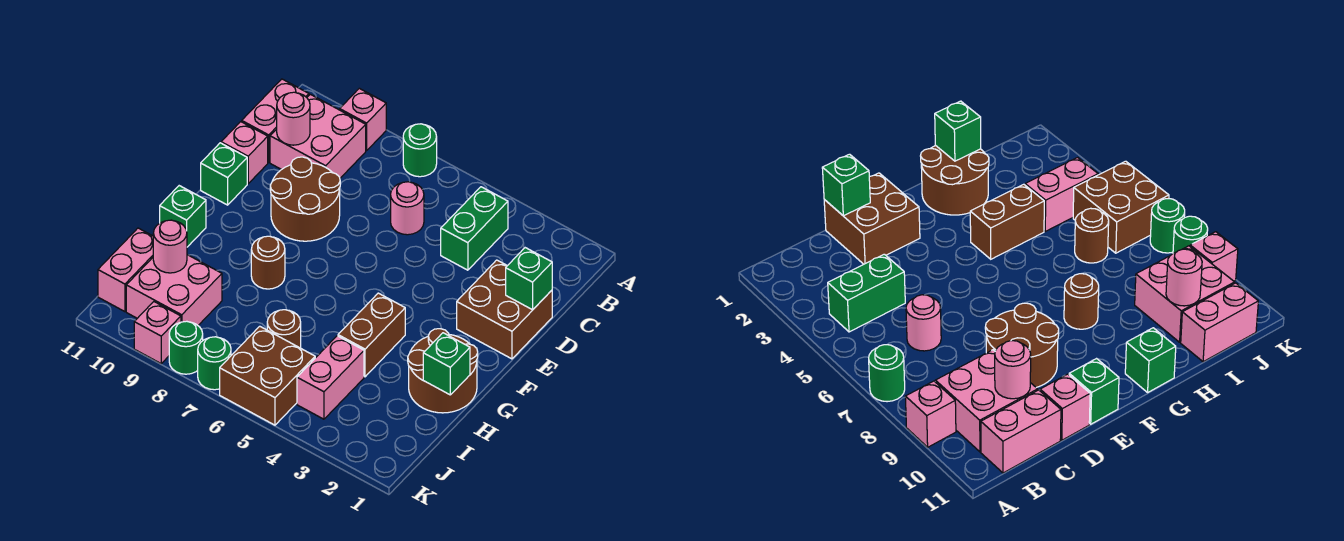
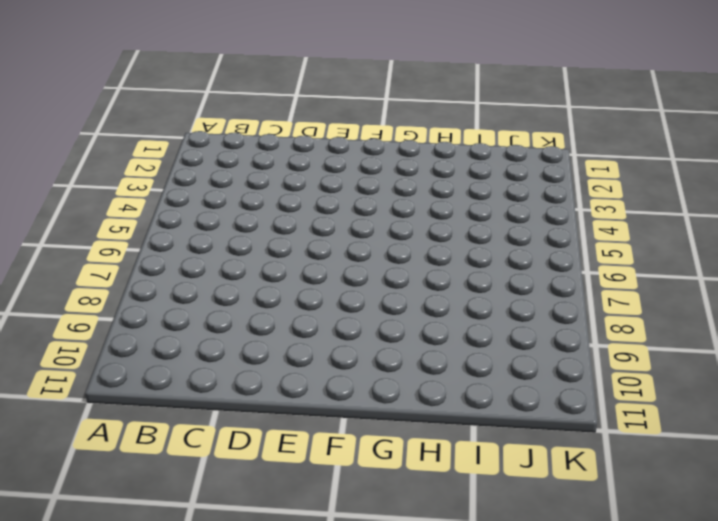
none -> green 1x1 round brick [403,124,437,177]
none -> pink 1x1 brick [340,88,386,151]
none -> green 1x2 brick [441,187,508,270]

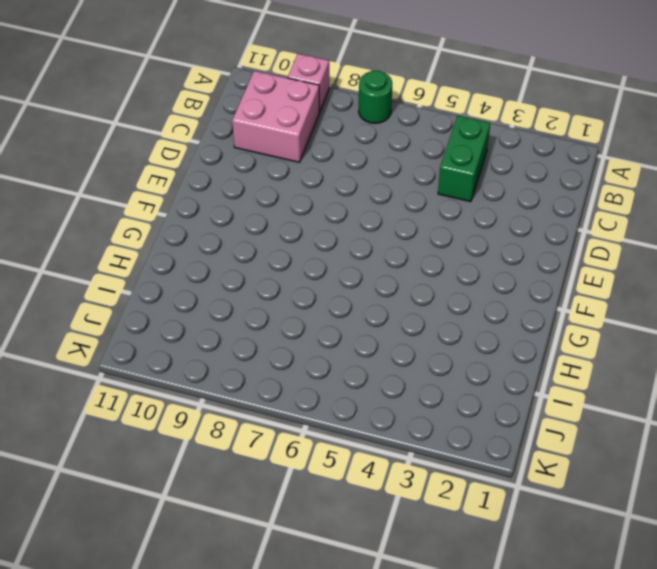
none -> pink 1x2 brick [242,79,309,162]
none -> pink 1x1 round brick [391,182,424,235]
none -> brown 2x2 brick [457,260,552,359]

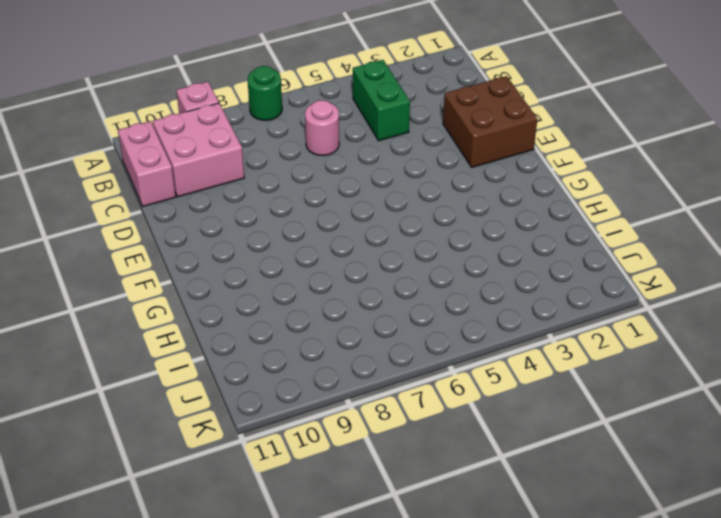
none -> brown 2x2 round brick [270,157,340,241]
none -> pink 1x1 brick [221,122,268,184]
none -> green 1x1 brick [201,143,247,205]

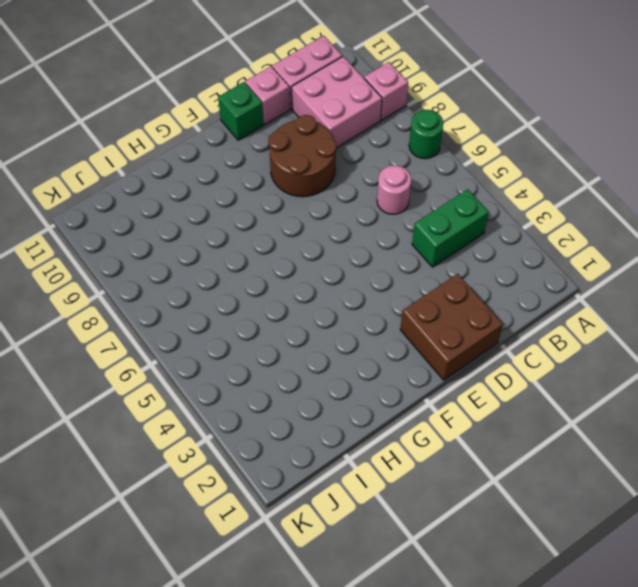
none -> brown 2x2 round brick [408,329,478,413]
none -> brown 1x2 brick [338,293,405,377]
none -> brown 1x1 round brick [251,236,285,289]

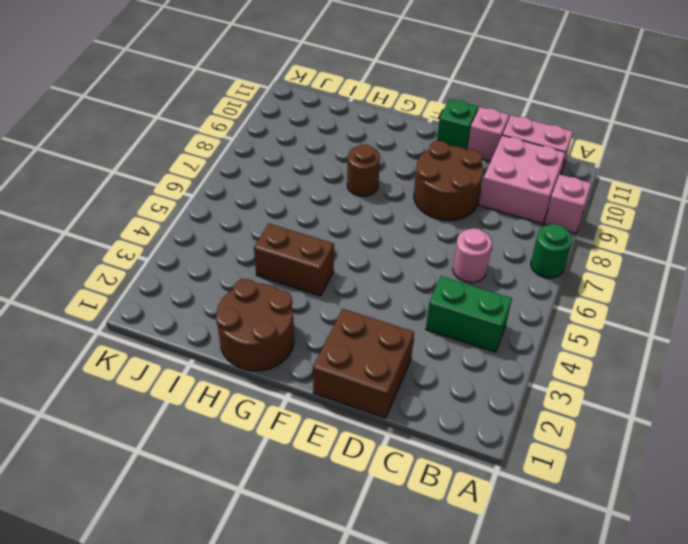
none -> green 1x1 brick [160,186,206,247]
none -> pink 1x2 brick [297,336,364,419]
none -> brown 1x1 round brick [267,310,301,348]

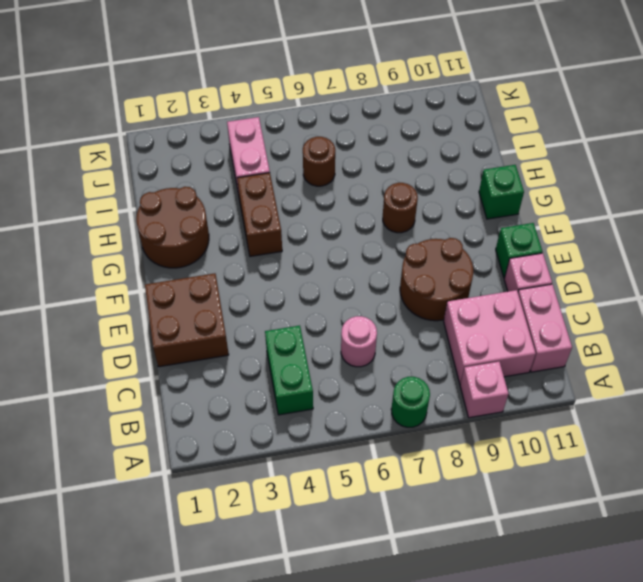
none -> pink 2x2 brick [126,255,222,325]
none -> pink 1x2 brick [98,228,153,312]
none -> brown 2x2 brick [220,326,315,425]

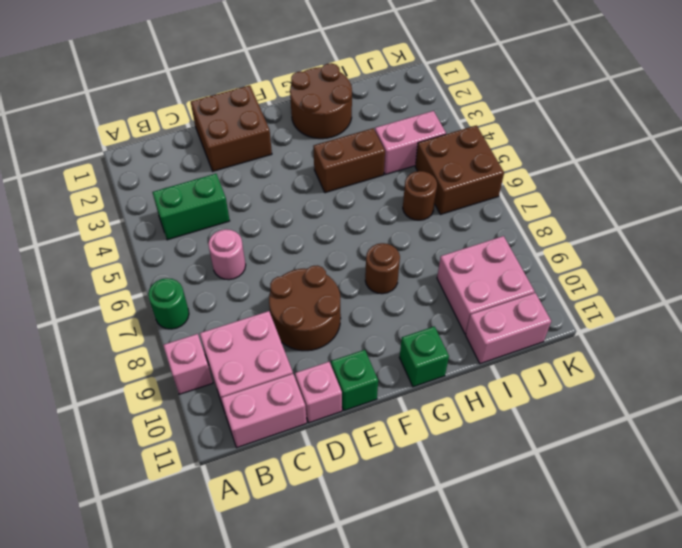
none -> green 1x1 round brick [198,337,231,390]
none -> green 1x1 round brick [169,321,203,374]
none -> pink 1x1 brick [134,302,181,363]

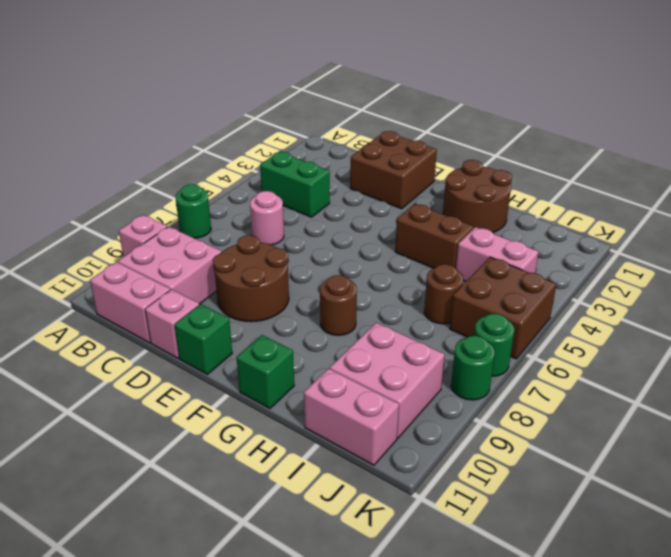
none -> pink 1x1 brick [134,302,181,363]
none -> pink 1x1 round brick [277,92,310,145]
none -> green 1x1 brick [506,248,552,310]

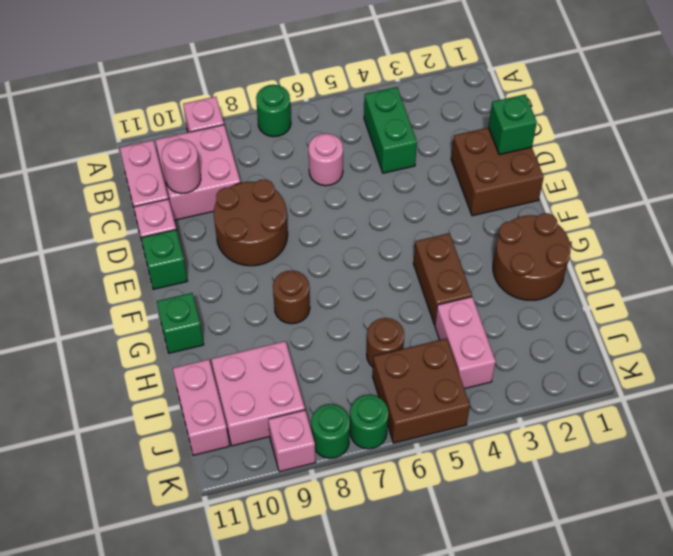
none -> green 1x1 brick [423,333,470,395]
none -> pink 1x1 round brick [153,220,187,273]

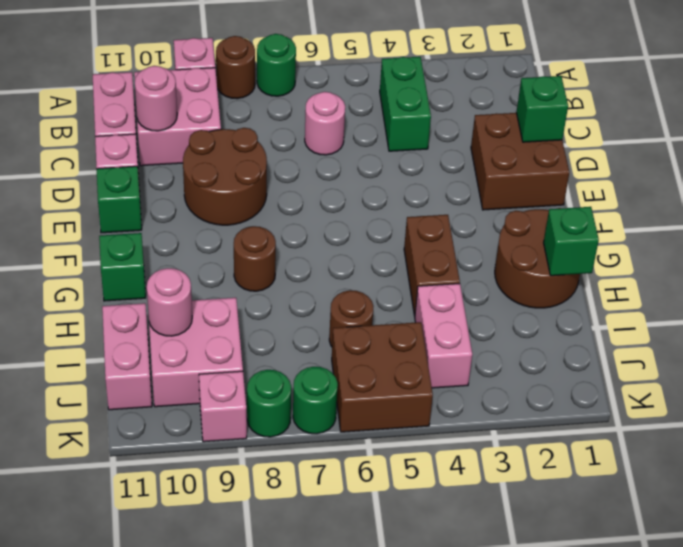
brown 1x1 round brick [216,36,255,99] -> none

